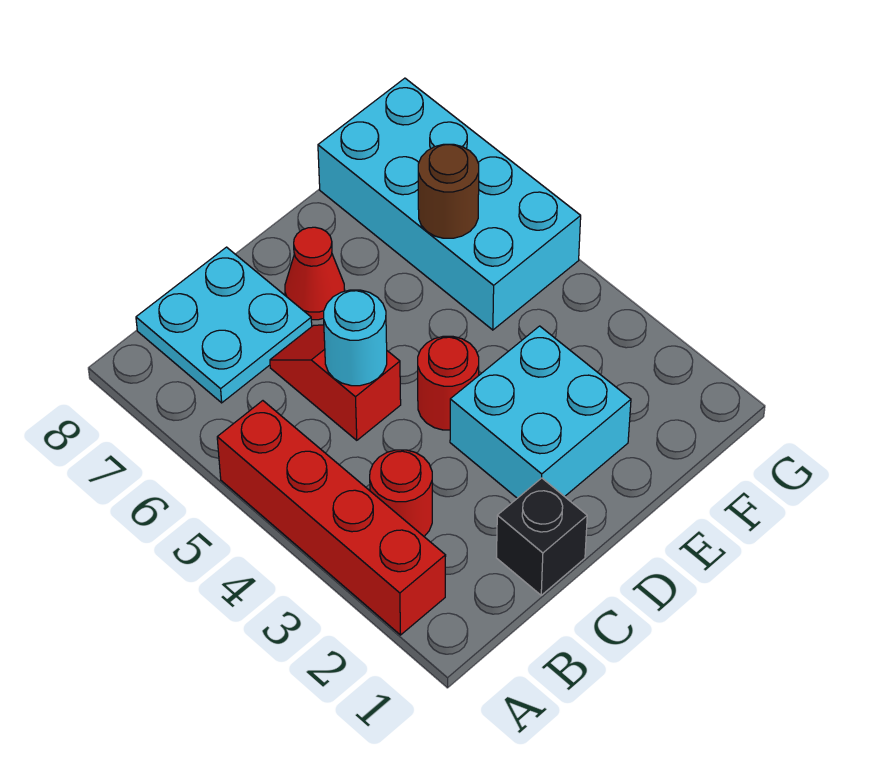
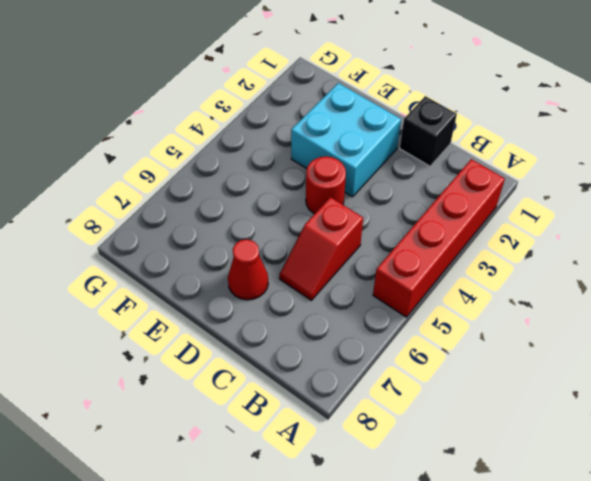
none -> red 1x1 round brick [370,450,432,536]
none -> cyan 2x2 plate [136,247,312,403]

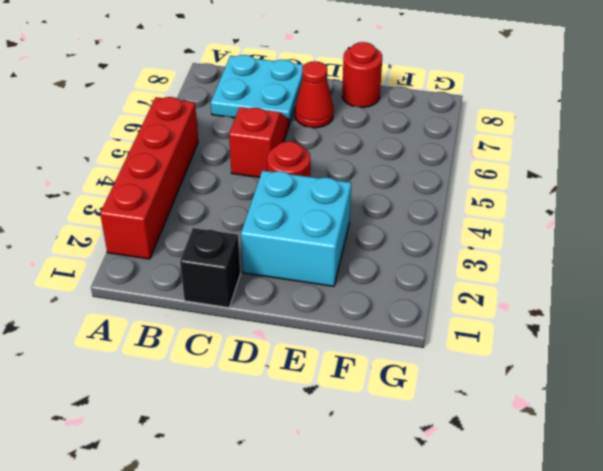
red 1x1 round brick [342,42,382,107] -> red 1x1 round brick moved to [370,450,432,536]
none -> cyan 2x4 brick [318,78,581,330]
none -> cyan 1x1 round brick [324,290,387,386]

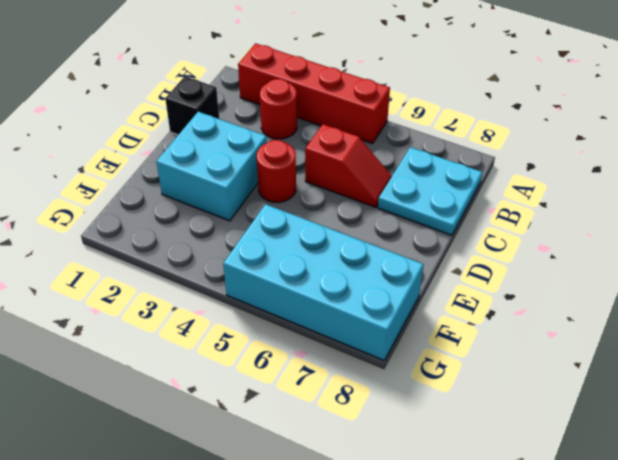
none -> red 1x1 cone [285,227,345,320]
none -> cyan 1x1 round brick [324,290,387,386]

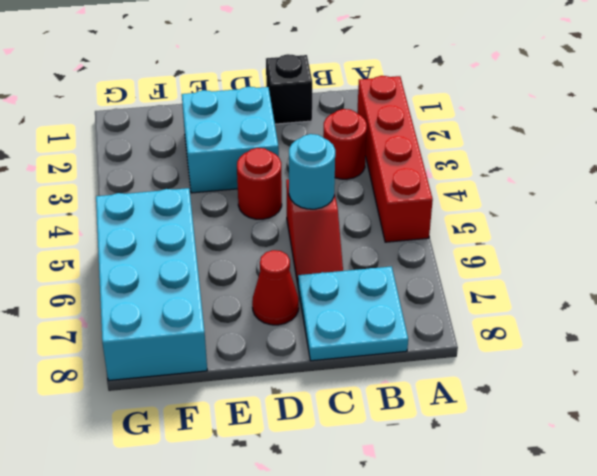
none -> brown 1x1 round brick [418,144,479,238]

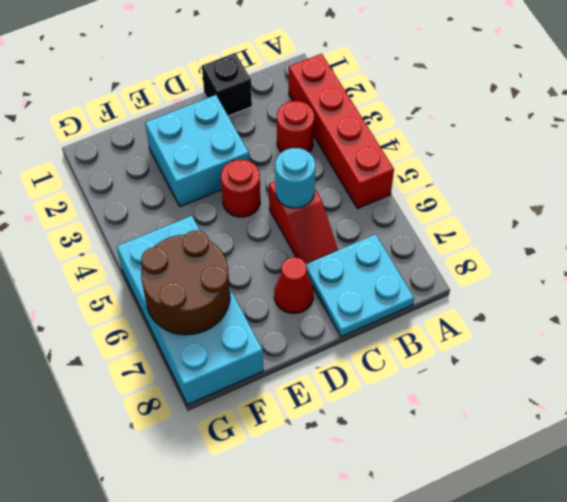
brown 2x2 round brick [141,230,230,335] -> brown 1x1 round brick [418,144,479,238]

